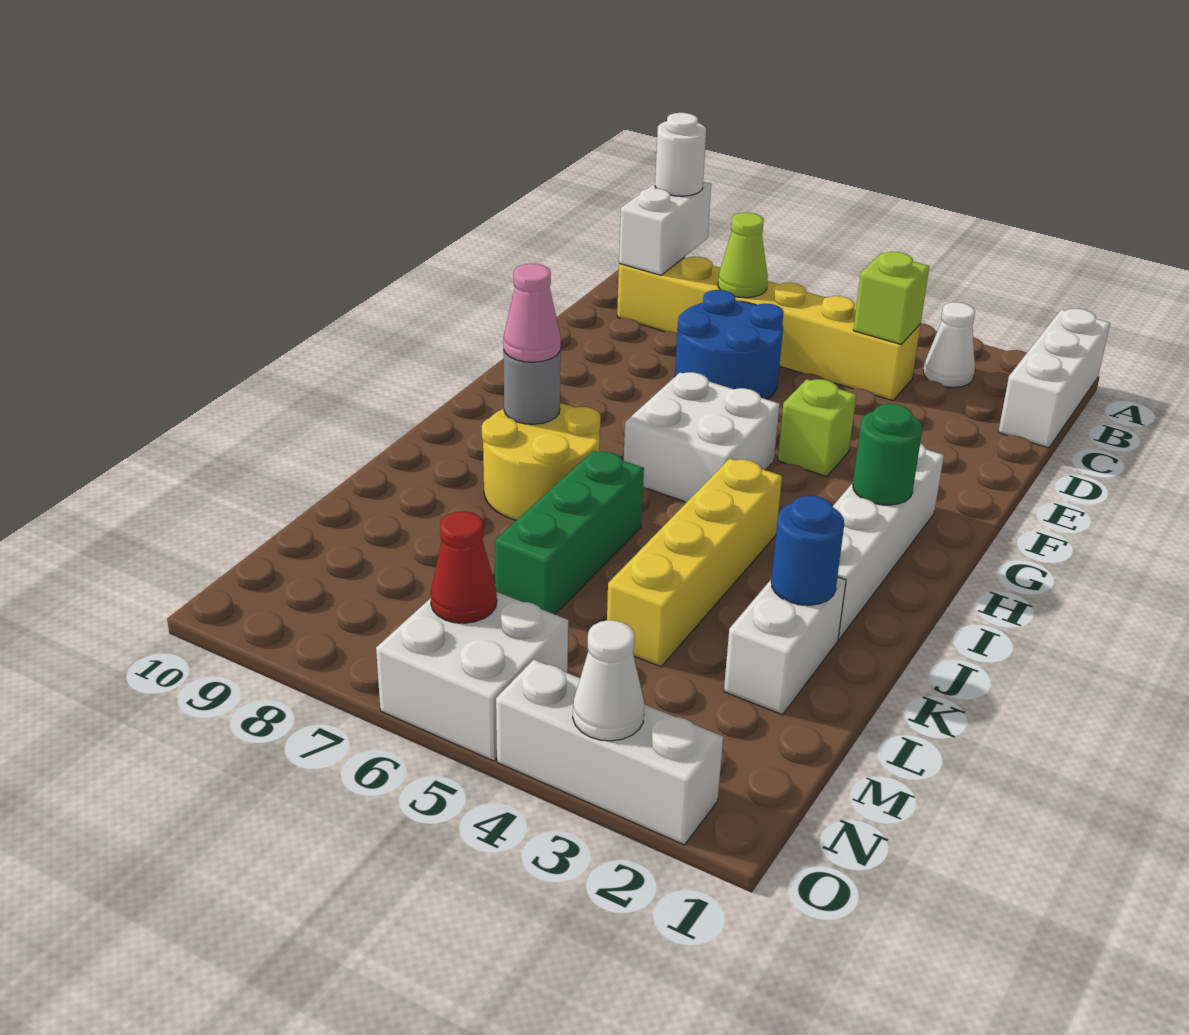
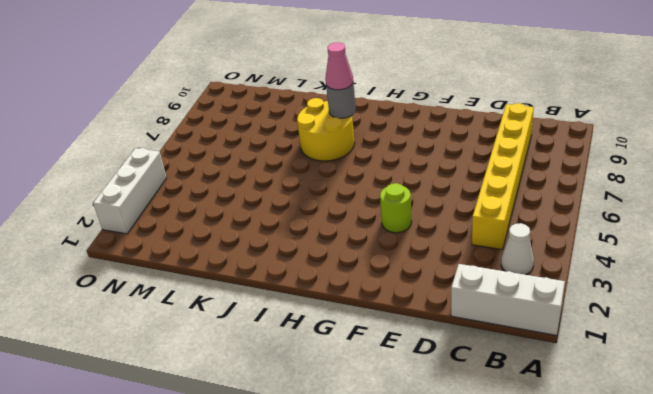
lime 1x1 round brick [380,183,412,233] -> lime 1x1 brick [778,379,856,477]
none -> blue 2x2 round brick [675,290,784,399]
none -> white 1x4 brick [833,443,944,640]
none -> white 2x2 brick [624,372,780,502]

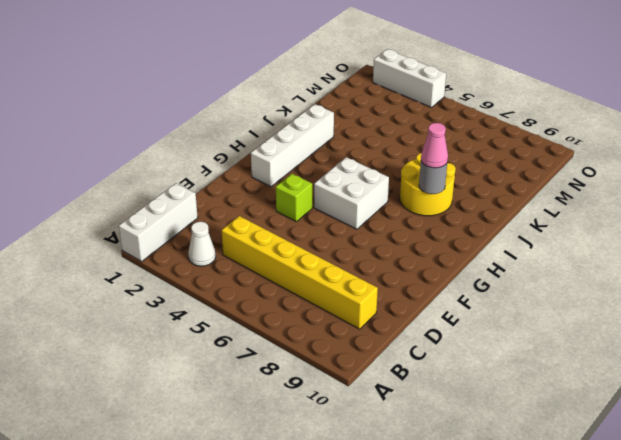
none -> blue 2x2 round brick [675,290,784,399]
none -> yellow 1x4 brick [607,458,782,667]
none -> green 1x3 brick [495,451,644,614]

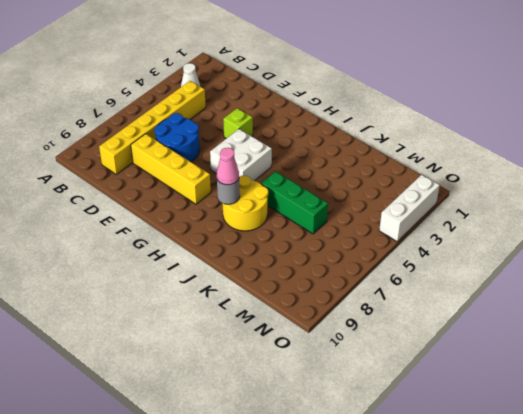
yellow 1x4 brick [131,134,211,204] -> yellow 1x4 brick moved to [607,458,782,667]
none -> white 1x3 brick [998,309,1110,448]
none -> white 1x4 brick [833,443,944,640]
none -> white 1x2 brick [724,577,846,715]

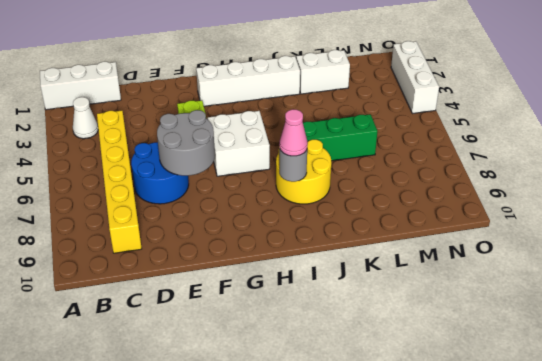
grey 2x2 round brick [157,110,215,176] -> none
none -> yellow 1x4 brick [607,458,782,667]
none -> white 2x2 brick [376,592,568,761]
none -> white 1x2 brick [619,182,711,275]

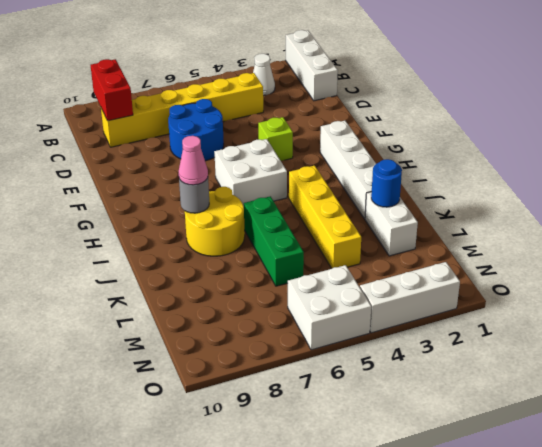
red 1x2 brick [91,59,133,121] -> white 1x2 brick [619,182,711,275]
none -> lime 1x1 brick [853,252,929,344]
none -> lime 1x1 cone [718,213,768,298]
none -> green 1x1 round brick [853,404,922,505]

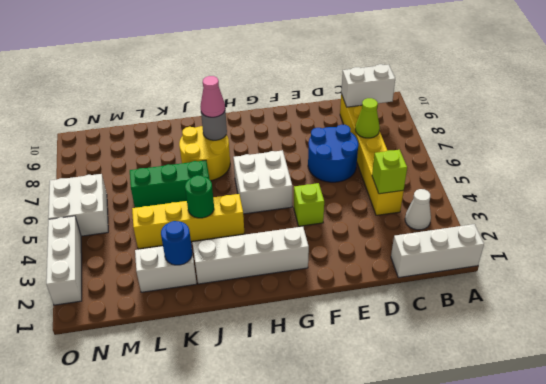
green 1x1 round brick [185,175,214,218] -> green 1x1 round brick moved to [853,404,922,505]
none -> red 1x1 cone [430,512,497,623]
none -> white 1x1 cone [573,620,644,741]
none -> white 1x1 round brick [655,113,706,196]

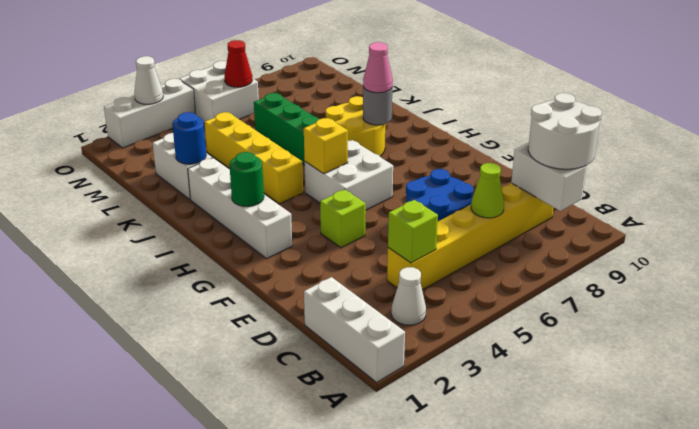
white 2x2 round brick [528,93,602,169] -> white 1x1 round brick [655,113,706,196]
yellow 1x1 brick [304,118,348,174] -> none

